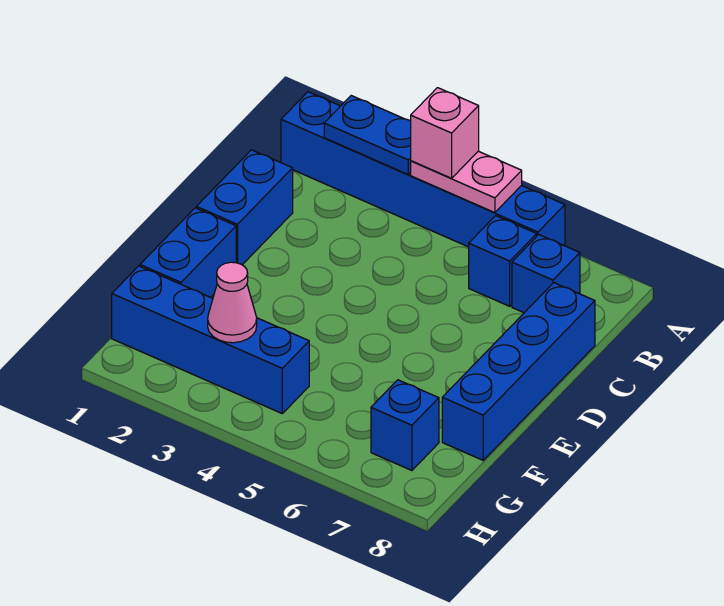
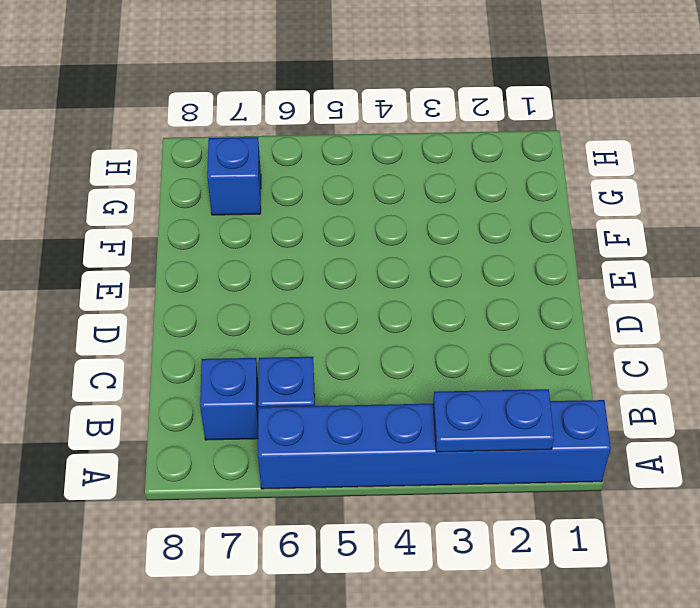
none -> blue 1x2 brick [196,150,293,265]
none -> blue 1x4 brick [442,283,595,460]
none -> blue 1x2 brick [140,208,236,297]

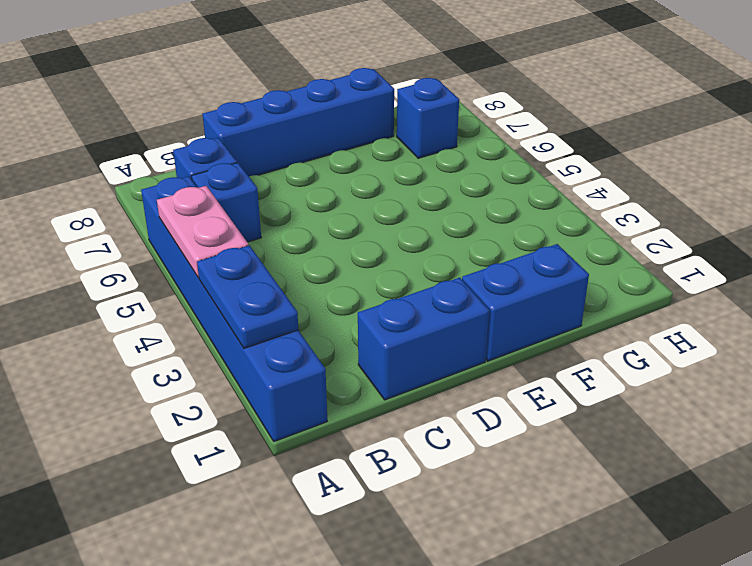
none -> blue 1x4 brick [112,266,309,413]
none -> pink 1x1 cone [208,262,257,343]
none -> pink 1x1 brick [411,88,479,178]

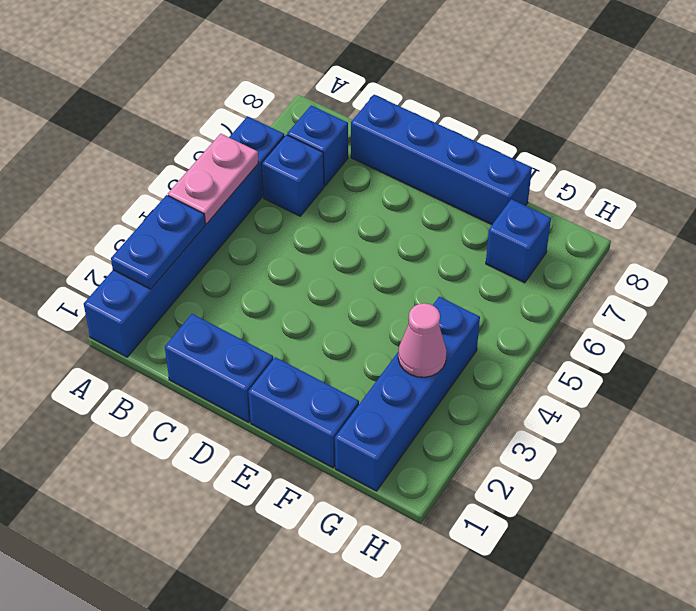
none -> pink 1x1 brick [411,88,479,178]

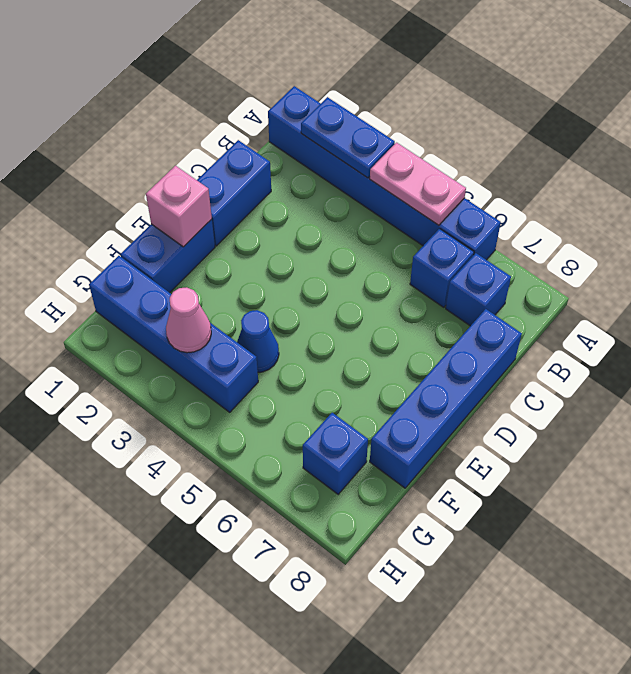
pink 1x1 brick [146,166,212,247] -> pink 1x1 brick moved to [411,88,479,178]
blue 1x1 cone [237,310,279,372] -> none

